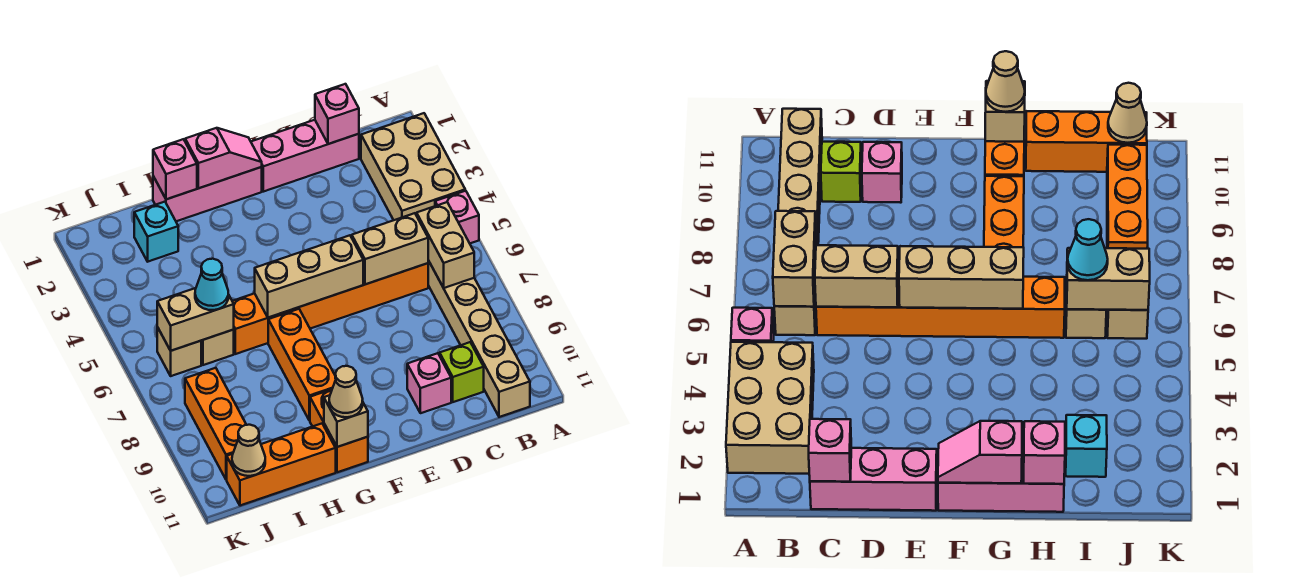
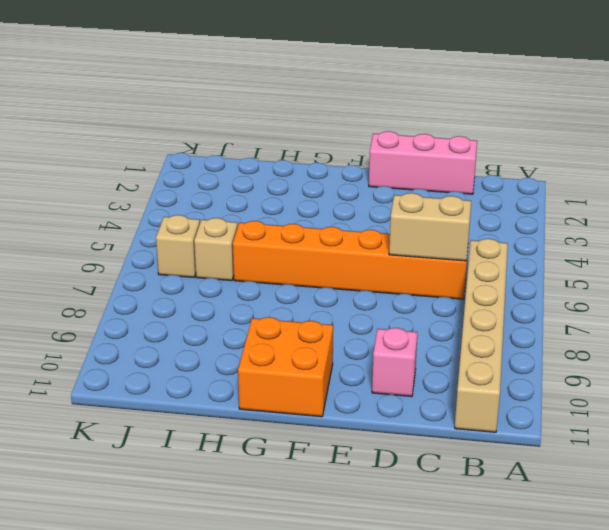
orange 2x2 brick [238,317,333,417] -> orange 1x2 brick [310,389,368,472]
none -> tan 2x3 brick [361,113,465,220]
none -> pink 1x1 brick [435,191,479,243]
none -> lime 1x1 brick [440,342,484,402]

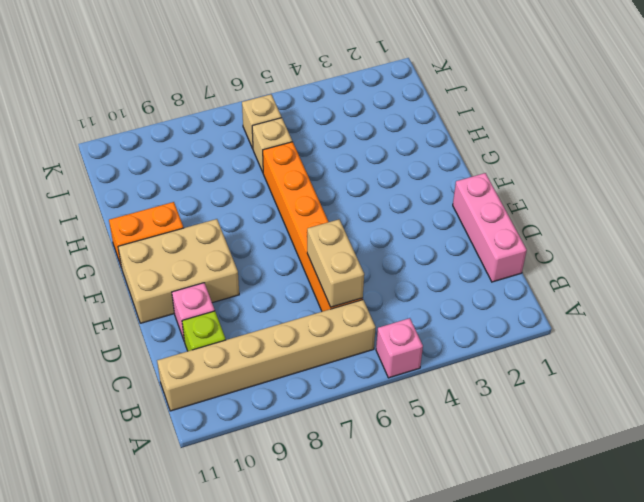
tan 2x3 brick [118,219,239,323] -> tan 2x3 brick moved to [361,113,465,220]
none -> pink 1x3 brick [153,167,262,221]
none -> orange 1x3 brick [268,309,336,421]
none -> orange 1x3 brick [227,424,336,506]

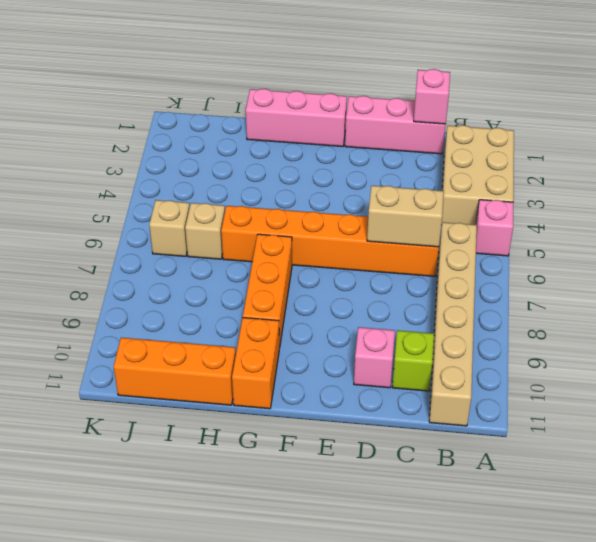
none -> cyan 1x1 brick [134,202,178,262]
none -> orange 1x3 brick [185,368,246,480]
none -> tan 1x2 brick [417,202,474,288]

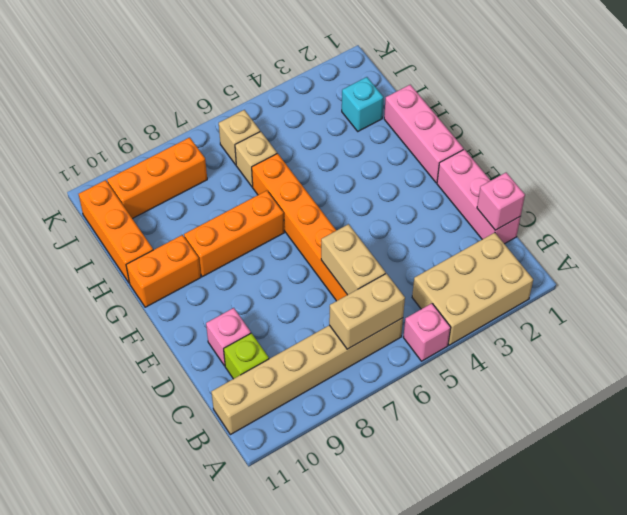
none -> tan 1x3 brick [255,235,363,318]
none -> pink 1x2 slope [185,128,262,188]
none -> tan 1x1 brick [324,395,368,447]

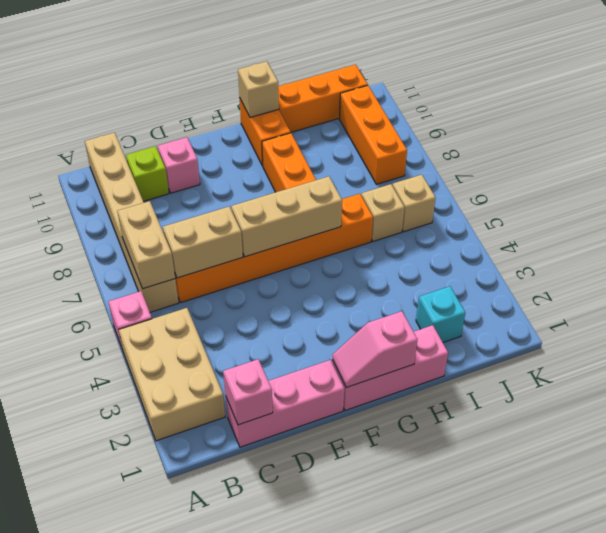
none -> pink 1x1 brick [153,139,197,199]
none -> tan 1x2 brick [157,288,234,351]
none -> tan 1x1 cone [232,425,265,476]

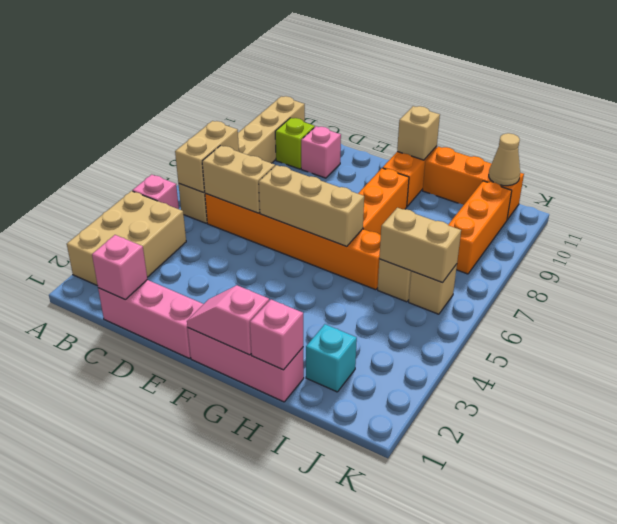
none -> tan 1x1 cone [329,366,363,417]
none -> cyan 1x1 cone [195,259,228,310]

